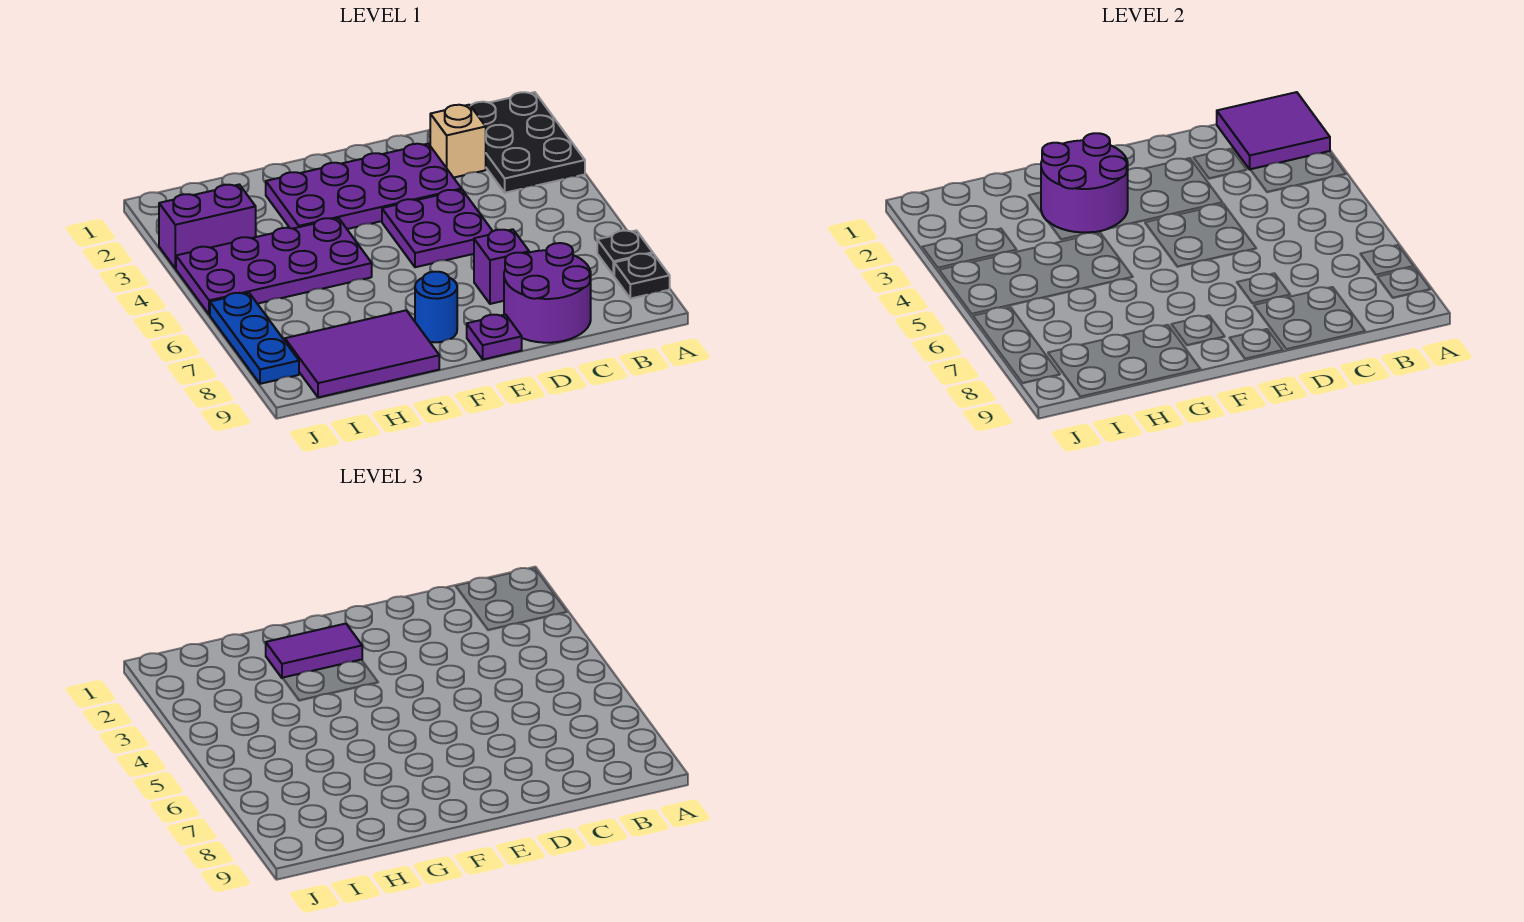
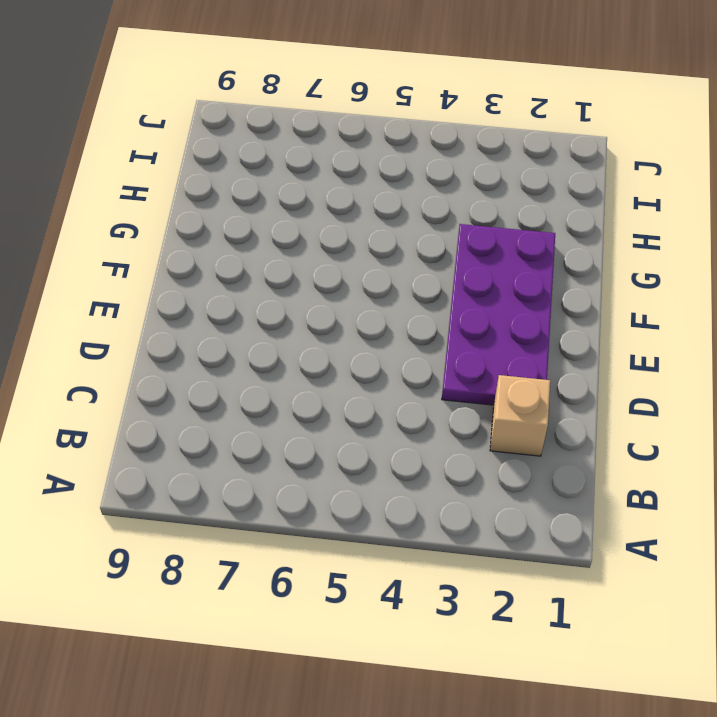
none -> black 2x3 plate [471,92,585,193]
none -> black 1x1 plate [597,230,653,276]
none -> black 1x1 plate [614,254,670,299]

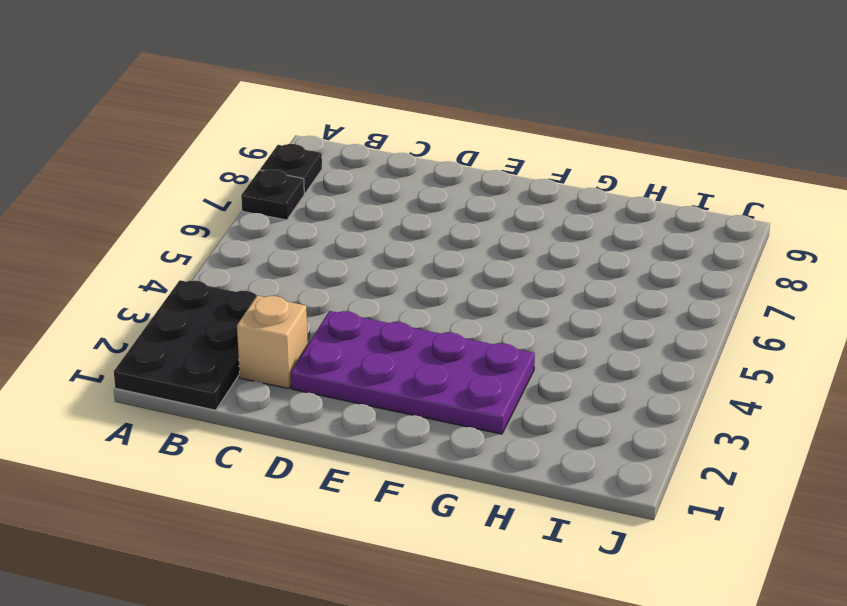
none -> purple 2x2 round brick [504,243,591,343]
none -> purple 2x2 plate [382,190,493,267]
none -> purple 1x1 brick [474,229,529,304]

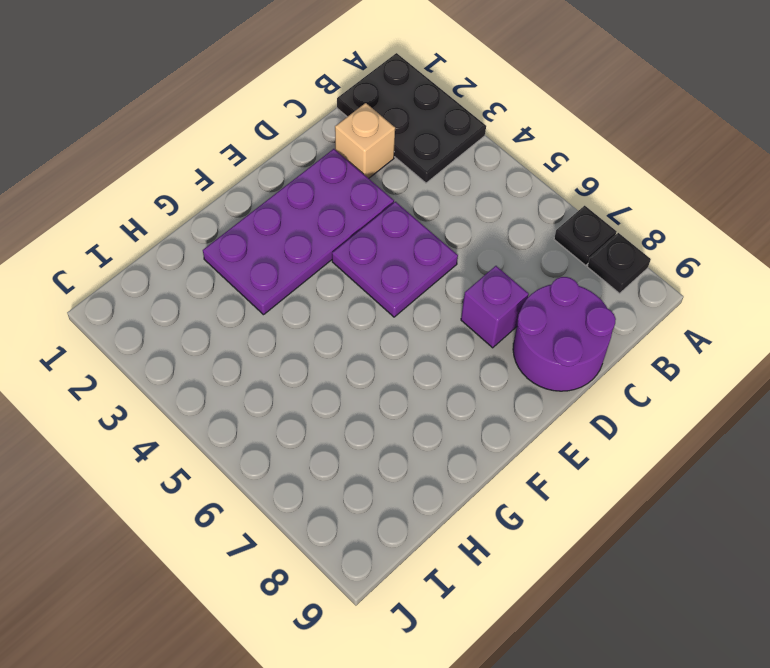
none -> purple 1x1 plate [467,314,522,359]
none -> blue 1x1 round brick [415,272,457,342]
none -> purple 2x4 plate [176,218,372,315]

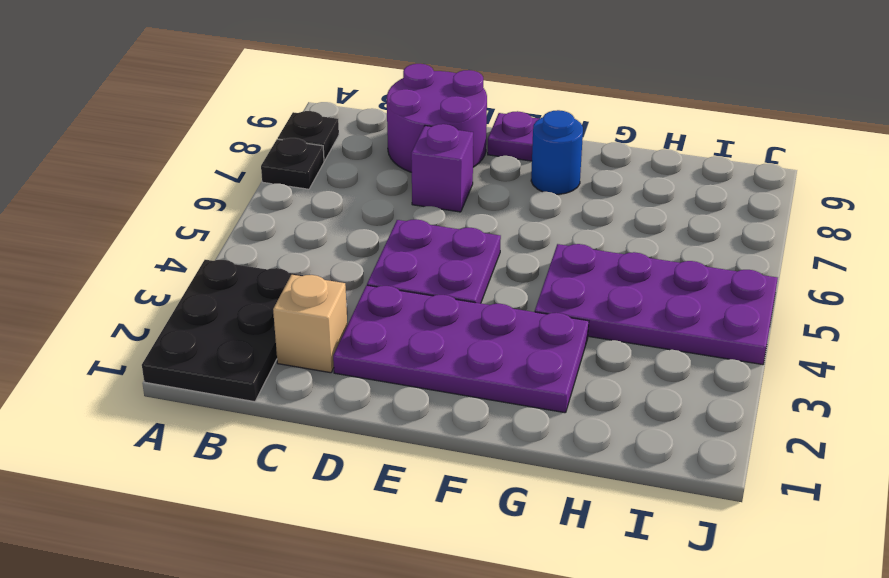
none -> purple 2x3 tile [285,310,439,397]
none -> purple 1x2 brick [159,185,256,269]
none -> blue 1x3 plate [210,293,299,384]

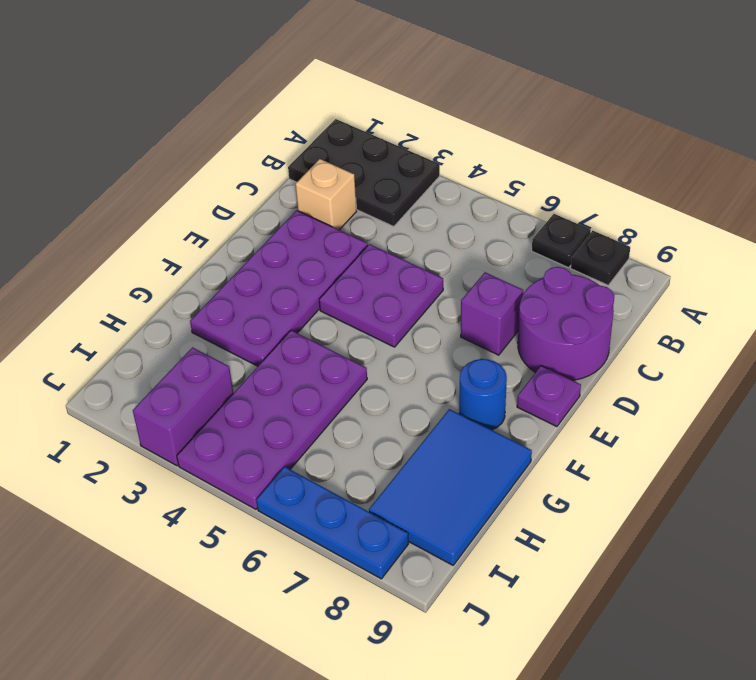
blue 2x3 tile [369,409,532,565] -> purple 2x3 tile [285,310,439,397]
none -> purple 2x2 tile [1217,92,1330,170]
none -> purple 2x2 round brick [1041,133,1128,232]
none -> purple 1x2 tile [266,624,362,678]

